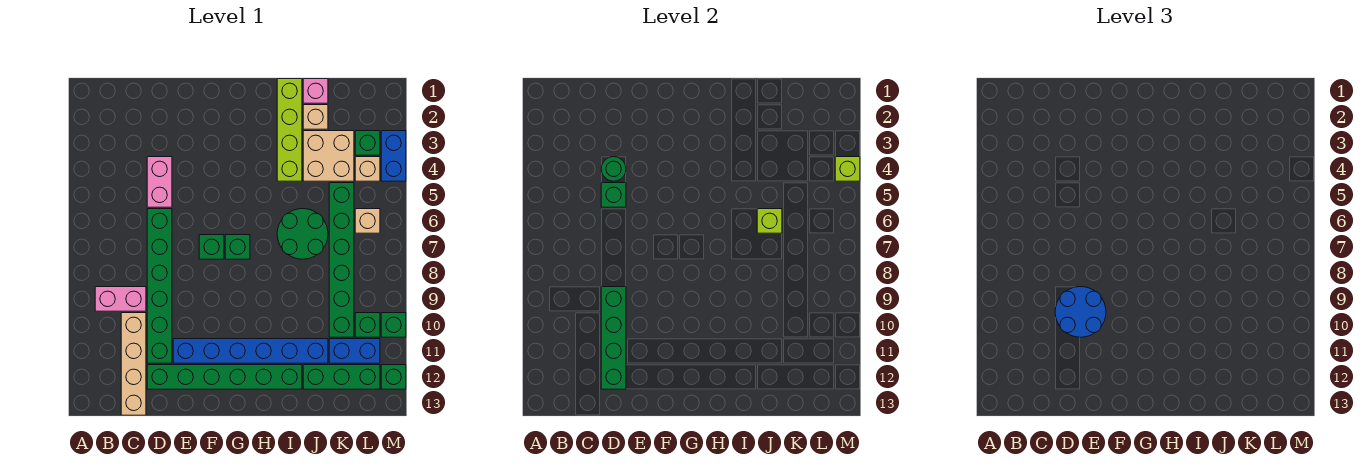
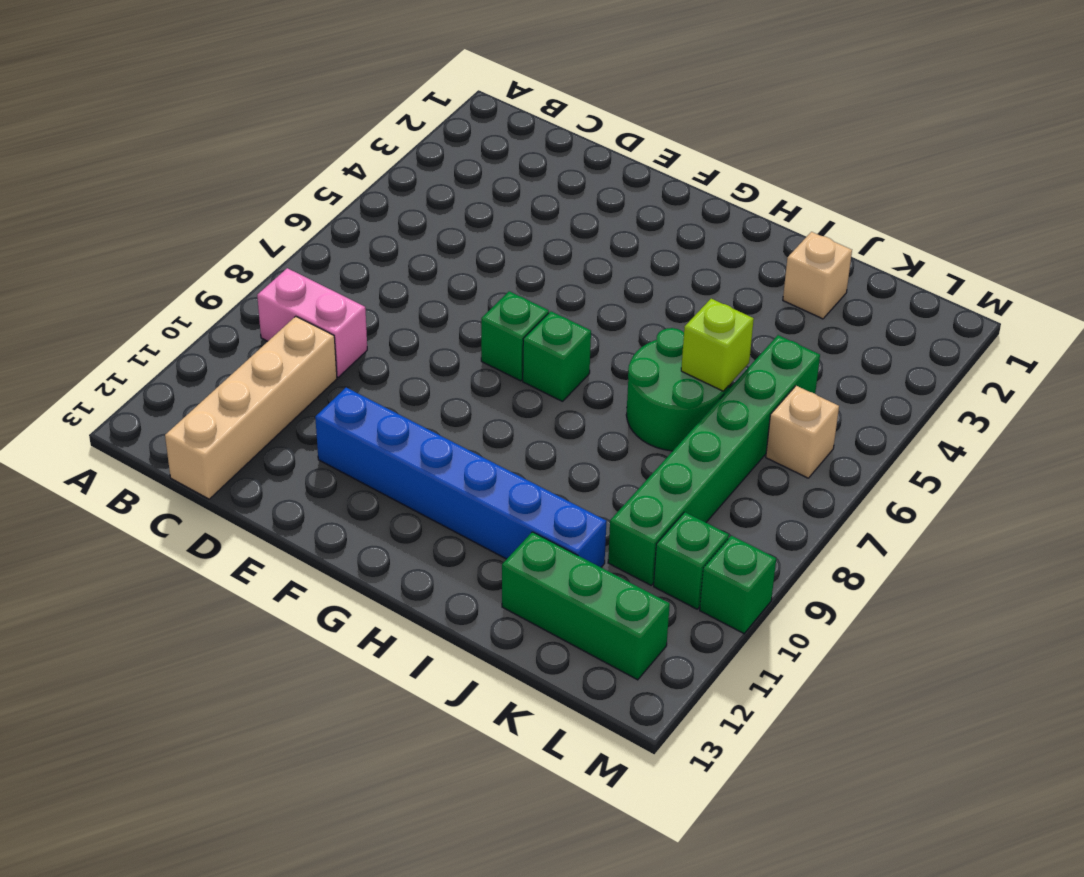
none -> pink 1x2 brick [147,157,172,207]
none -> green 1x6 brick [147,209,172,363]
none -> green 1x6 brick [147,365,302,389]

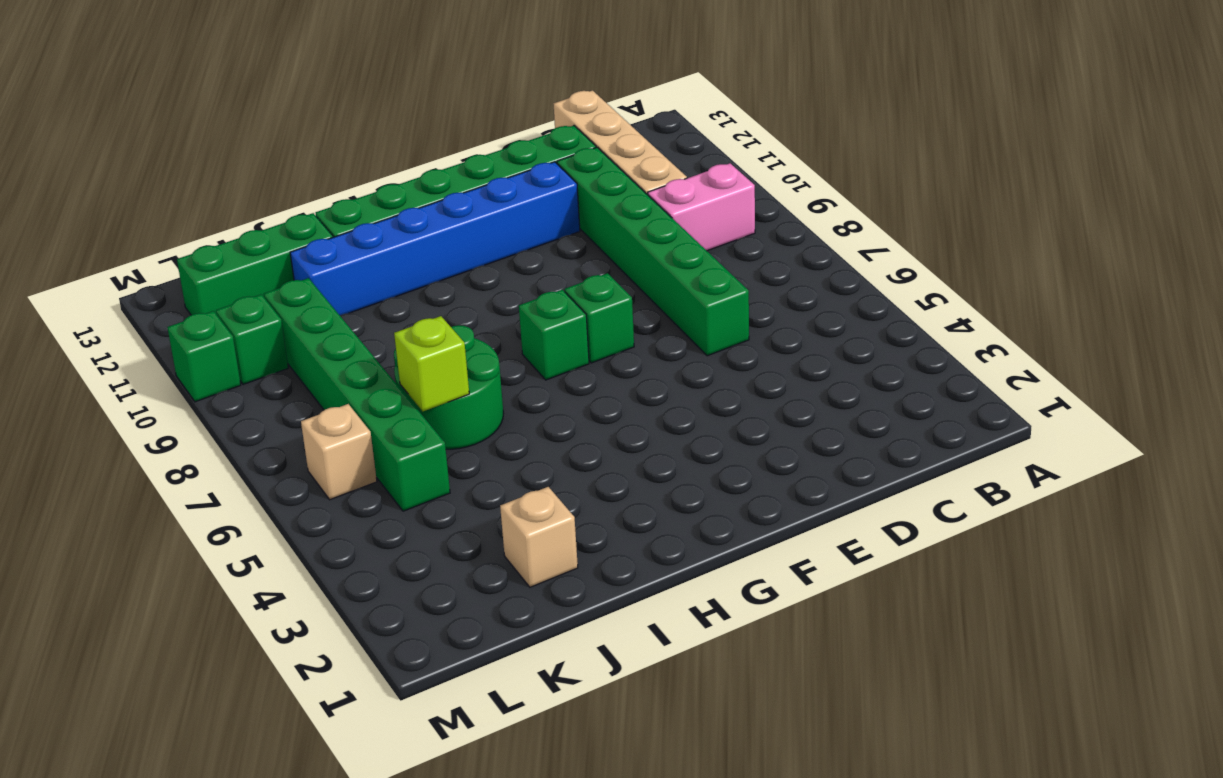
none -> pink 1x2 brick [147,157,172,207]
none -> lime 1x4 brick [277,79,302,181]
none -> pink 1x1 brick [303,79,328,103]

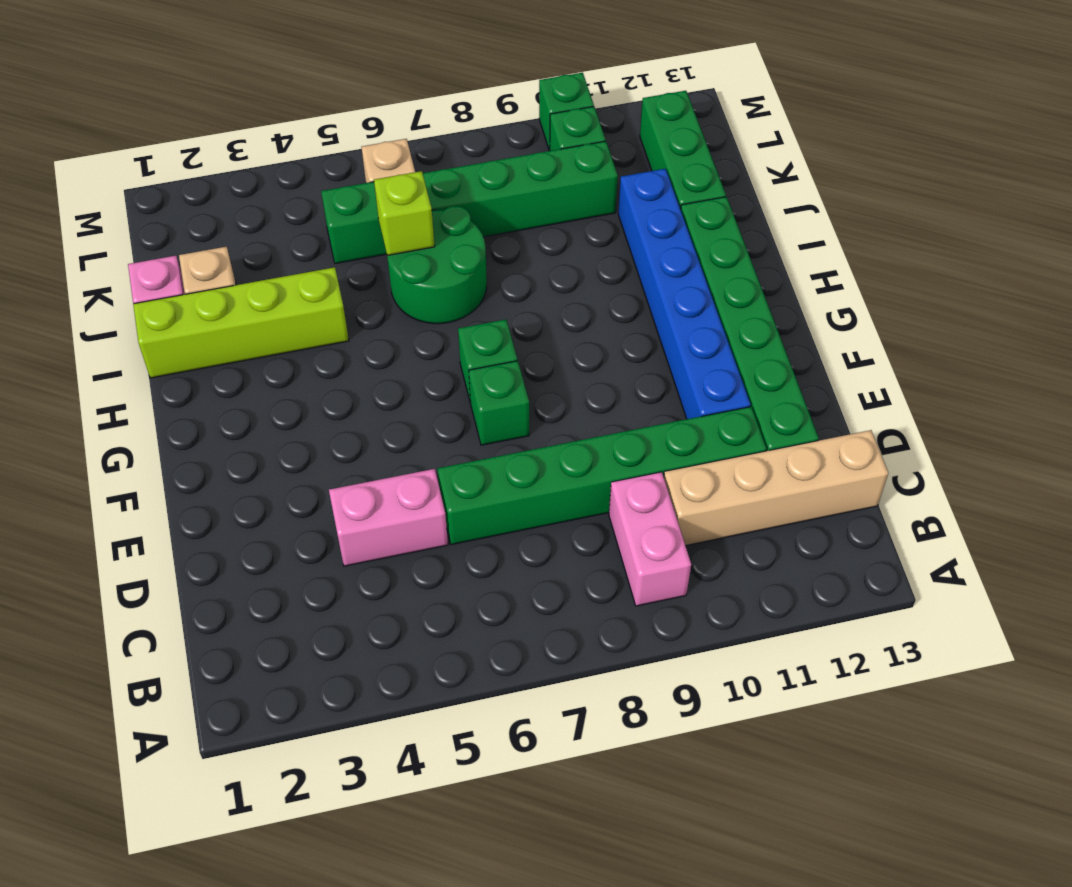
none -> tan 2x2 brick [303,131,354,181]
none -> blue 1x2 brick [329,339,380,363]
none -> green 1x1 brick [355,131,380,155]

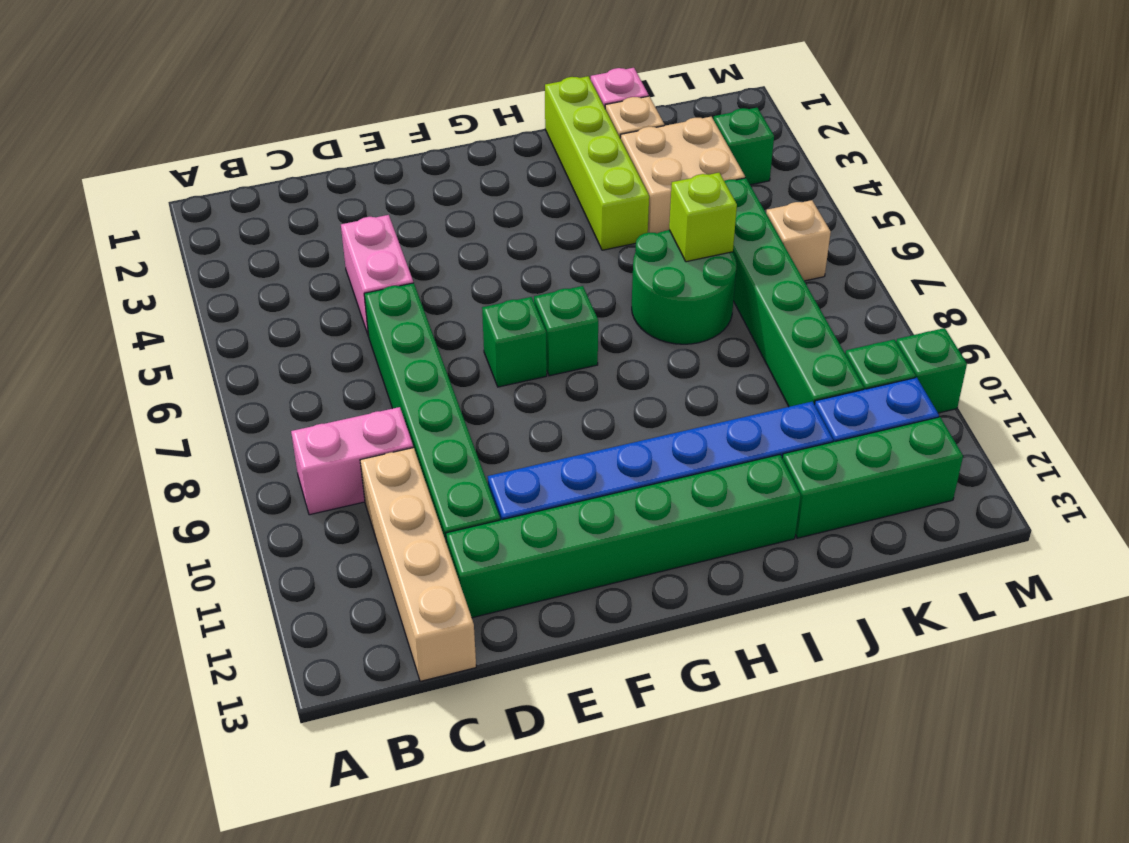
none -> tan 1x1 brick [355,157,380,181]
none -> blue 1x2 brick [381,131,406,181]
none -> green 1x1 brick [381,365,406,389]

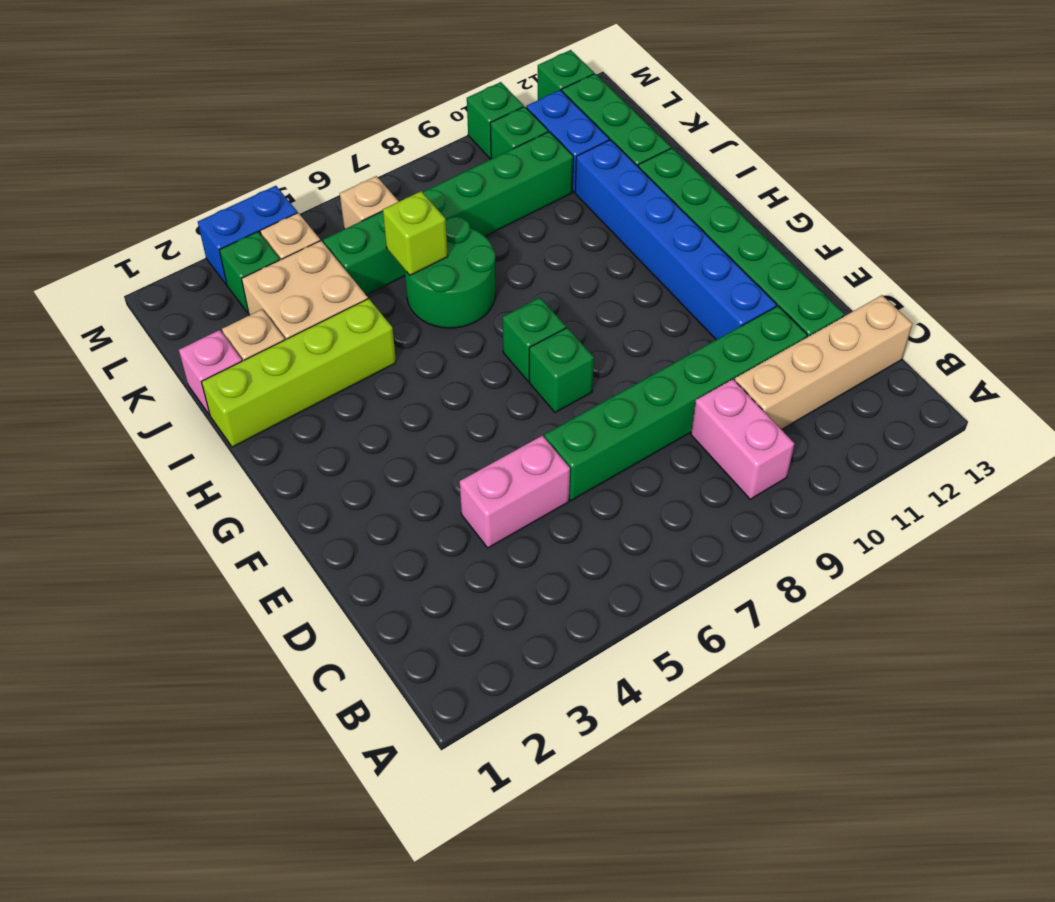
none -> green 1x1 round brick [601,157,626,181]
none -> green 1x1 brick [601,183,626,207]
none -> green 1x4 brick [601,287,626,389]

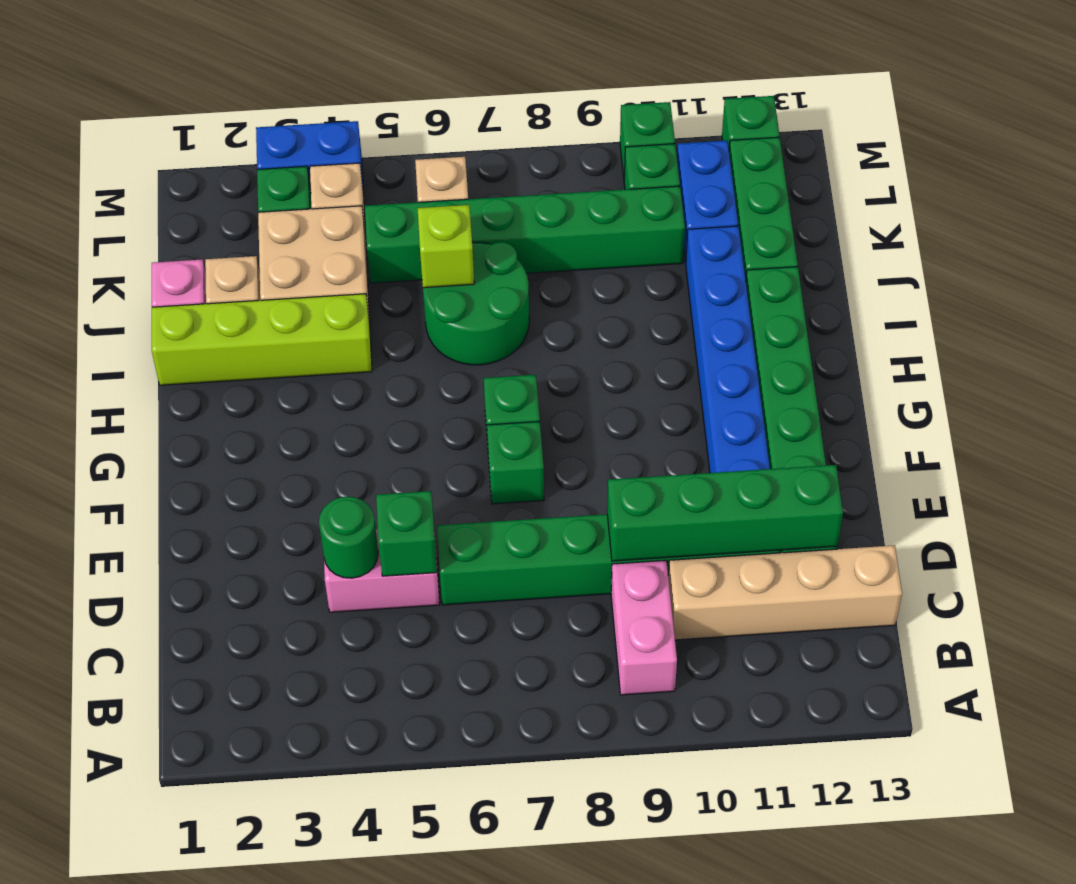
none -> lime 1x1 brick [835,157,860,181]
none -> blue 2x2 round brick [1055,287,1106,337]

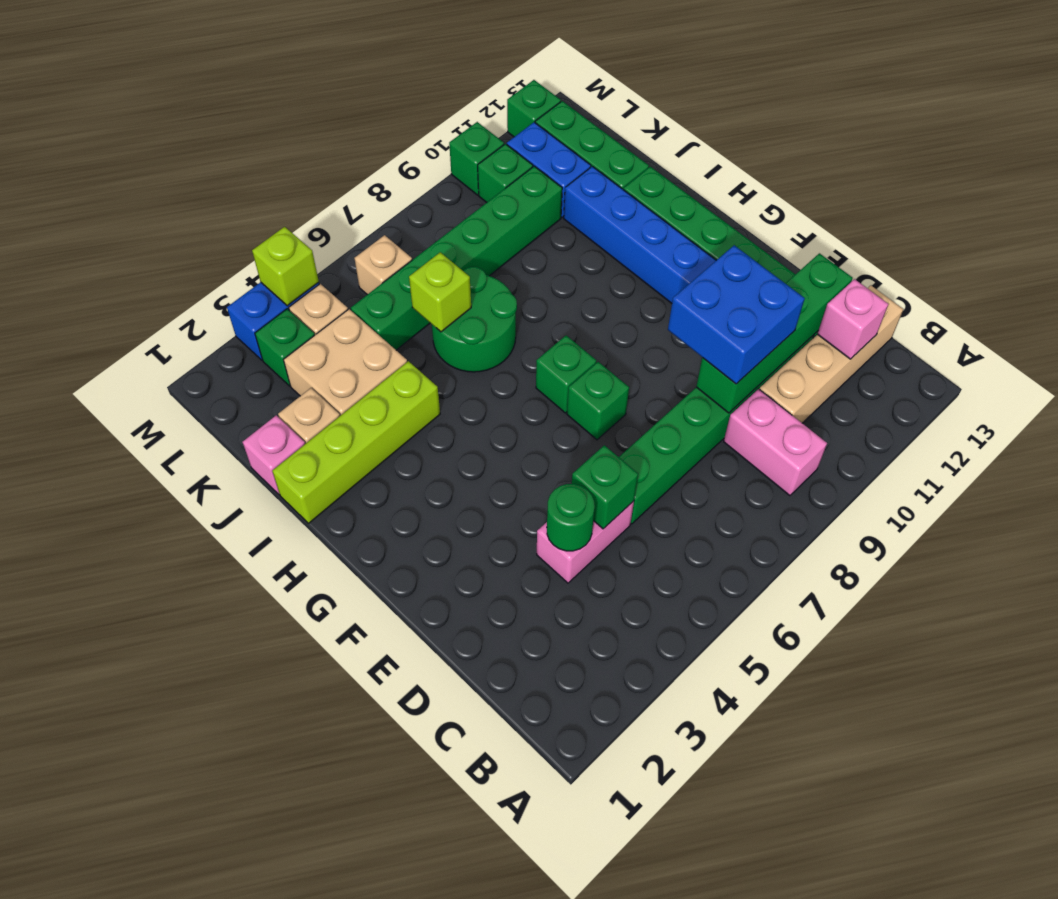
pink 1x1 brick [818,279,888,359] -> none
blue 2x2 brick [668,245,805,384] -> blue 2x2 round brick [1055,287,1106,337]

